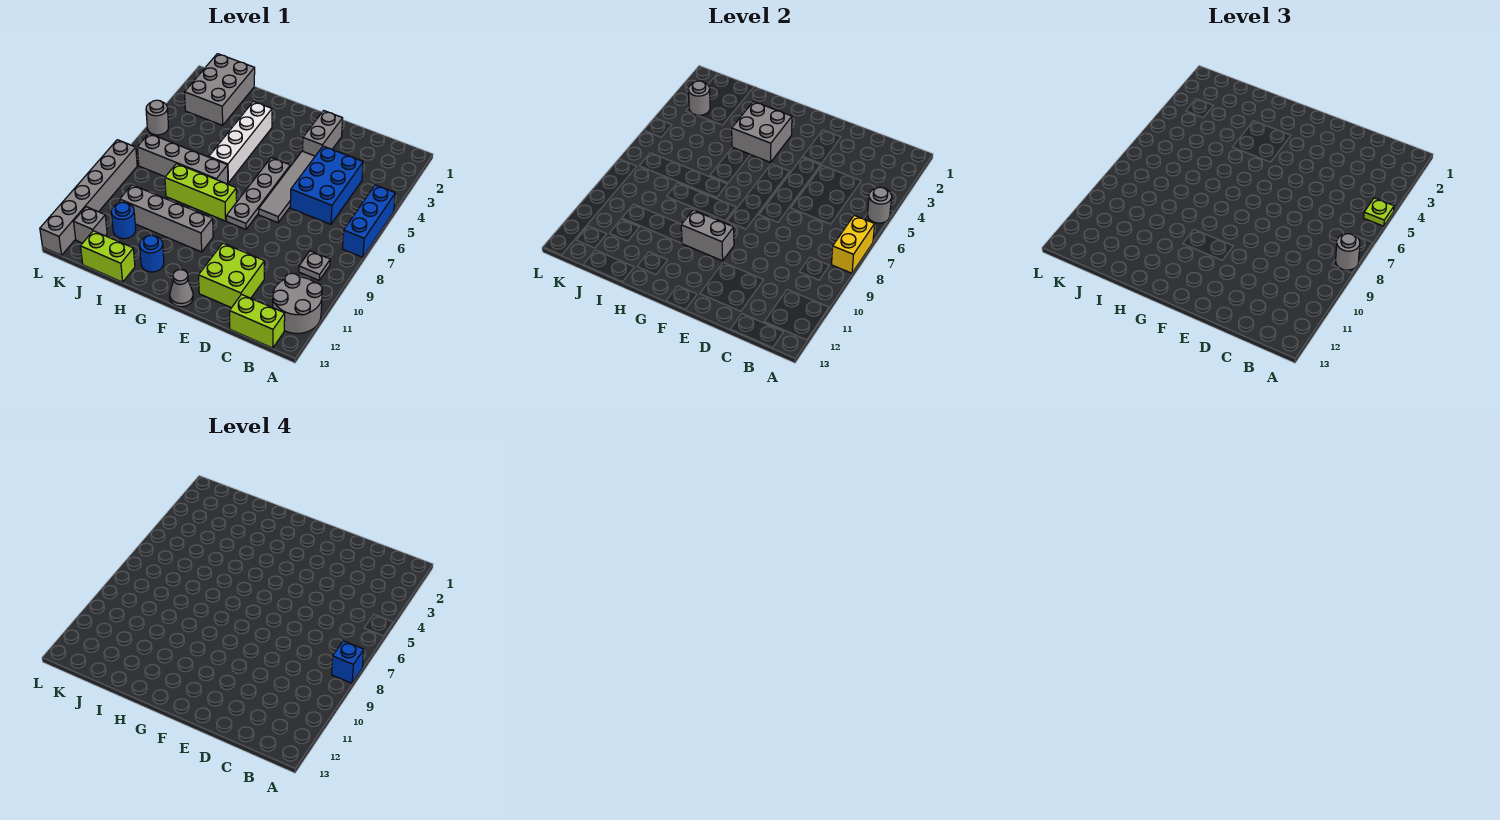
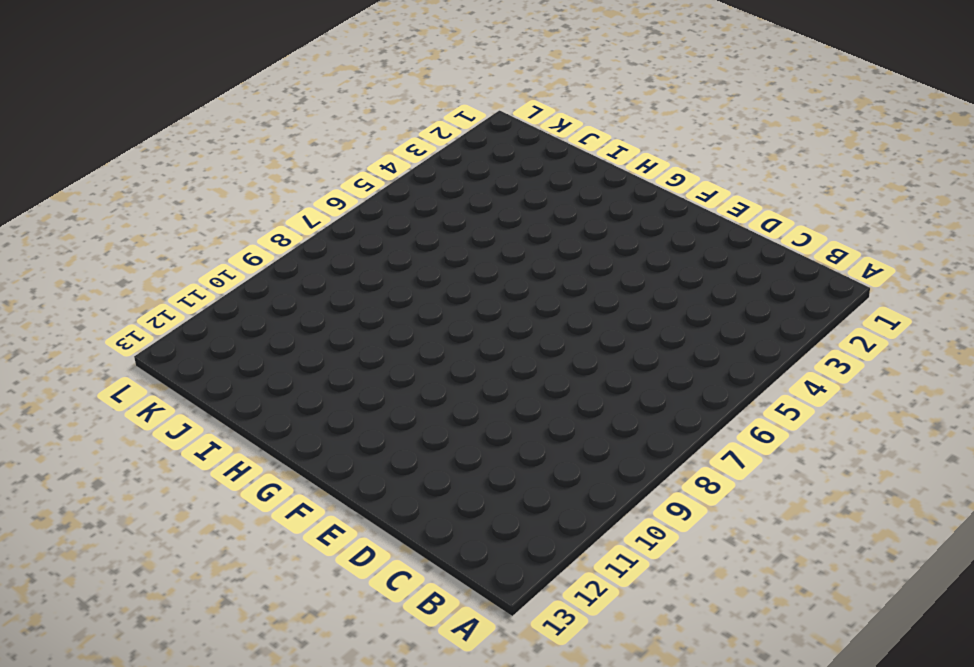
none -> blue 1x3 brick [342,185,395,257]
none -> grey 2x2 round brick [273,273,322,334]
none -> grey 1x1 plate [299,251,330,280]

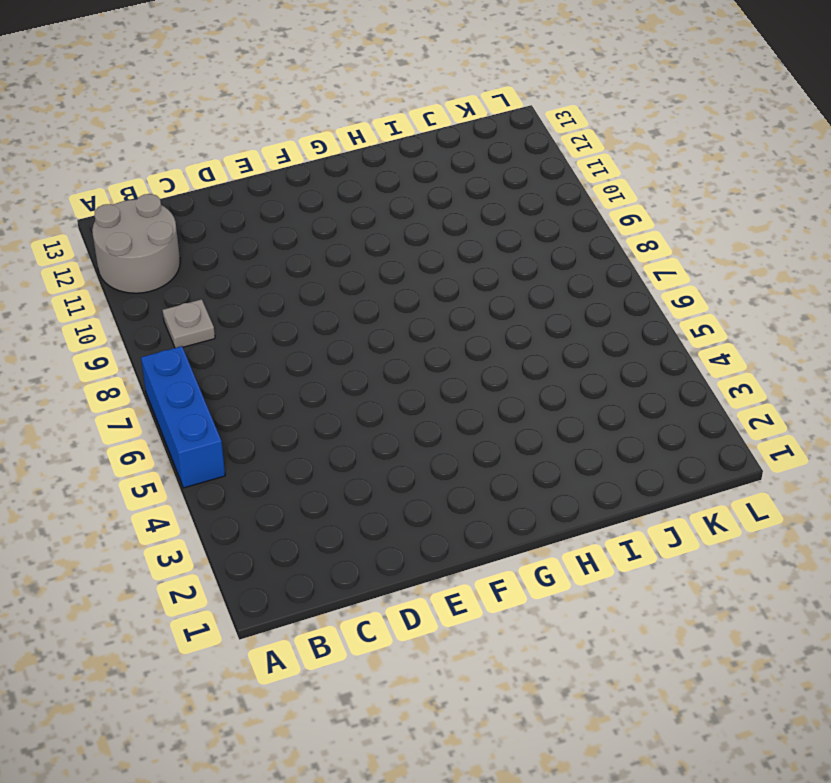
none -> lime 1x2 brick [230,294,285,348]
none -> blue 2x3 brick [290,146,363,224]
none -> lime 2x2 brick [199,243,265,308]

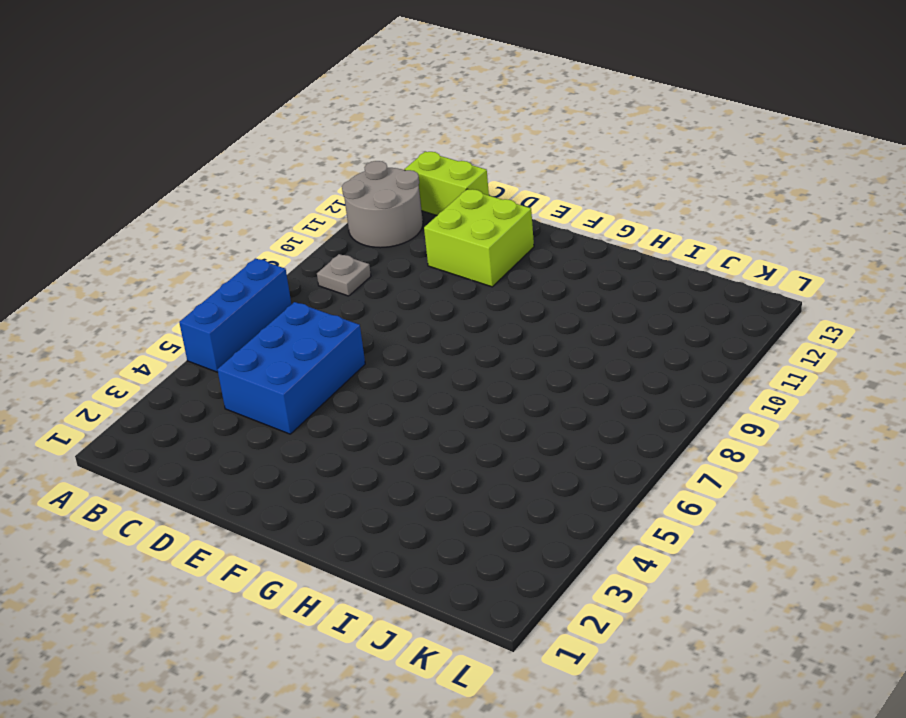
none -> grey 1x2 brick [303,111,343,156]
none -> grey 1x4 tile [259,151,315,223]
none -> grey 1x4 plate [226,158,290,229]

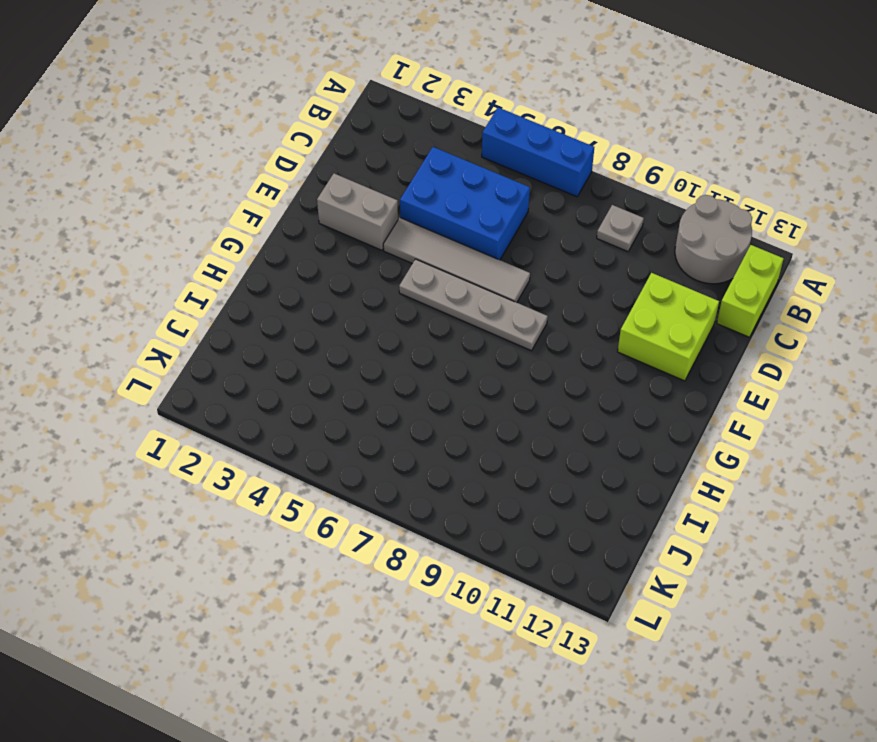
none -> grey 1x1 cone [170,270,193,307]
none -> lime 1x3 brick [165,164,237,221]
none -> grey 1x4 brick [120,185,213,252]

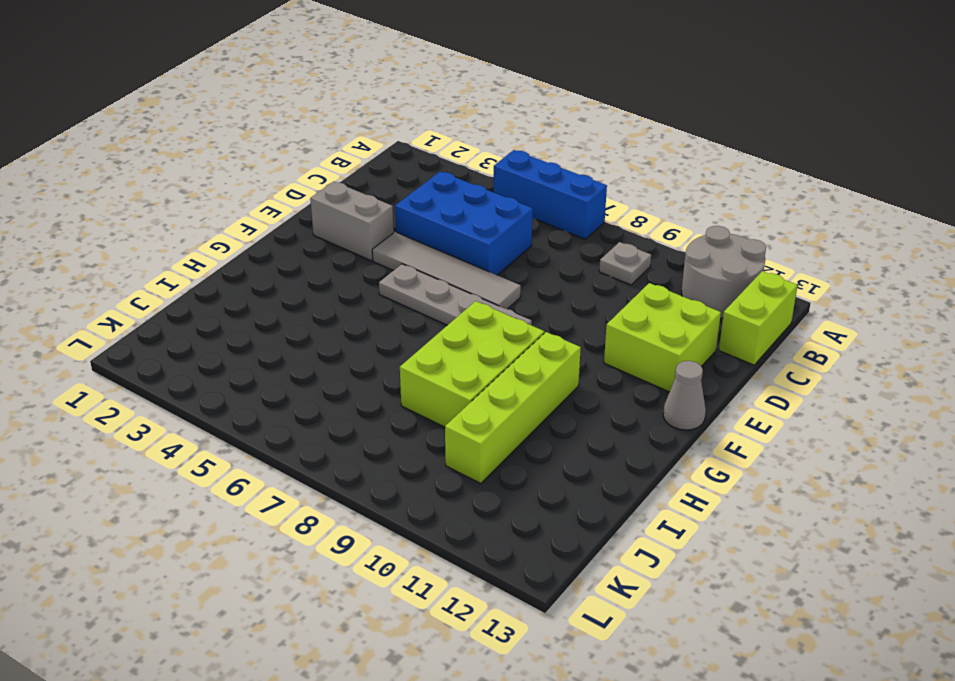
lime 2x3 brick [400,301,544,427] -> lime 1x3 brick [165,164,237,221]
lime 1x4 brick [445,332,581,483] -> grey 1x4 brick [120,185,213,252]
none -> white 1x4 brick [209,102,272,183]
none -> grey 1x4 brick [137,134,228,184]
none -> blue 1x1 round brick [139,235,164,272]

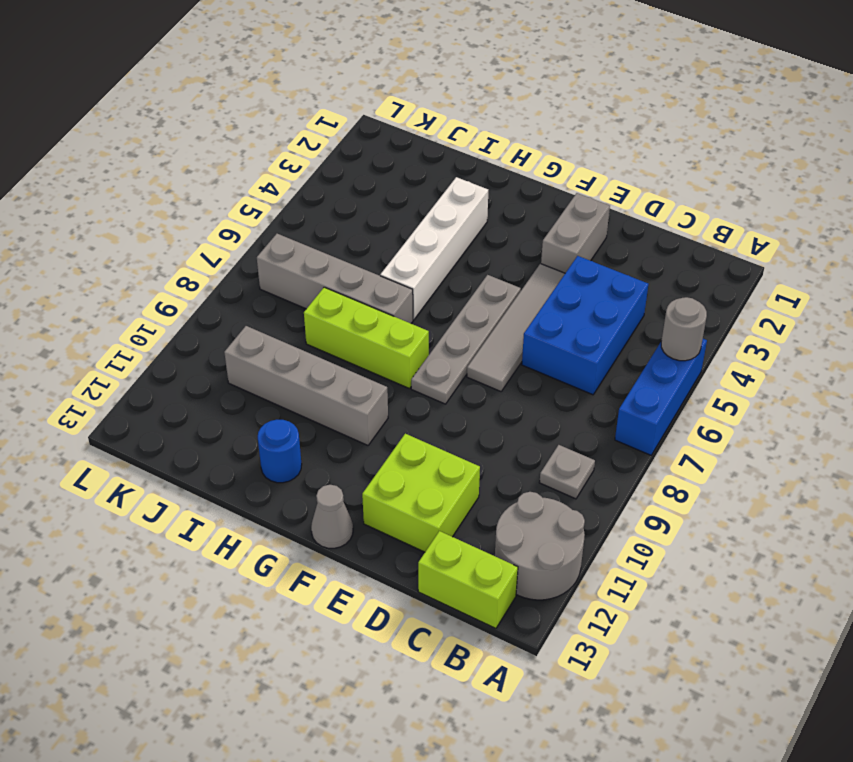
none -> lime 1x2 brick [80,231,135,282]
none -> grey 2x3 brick [185,54,255,125]
none -> blue 1x1 round brick [111,202,136,239]

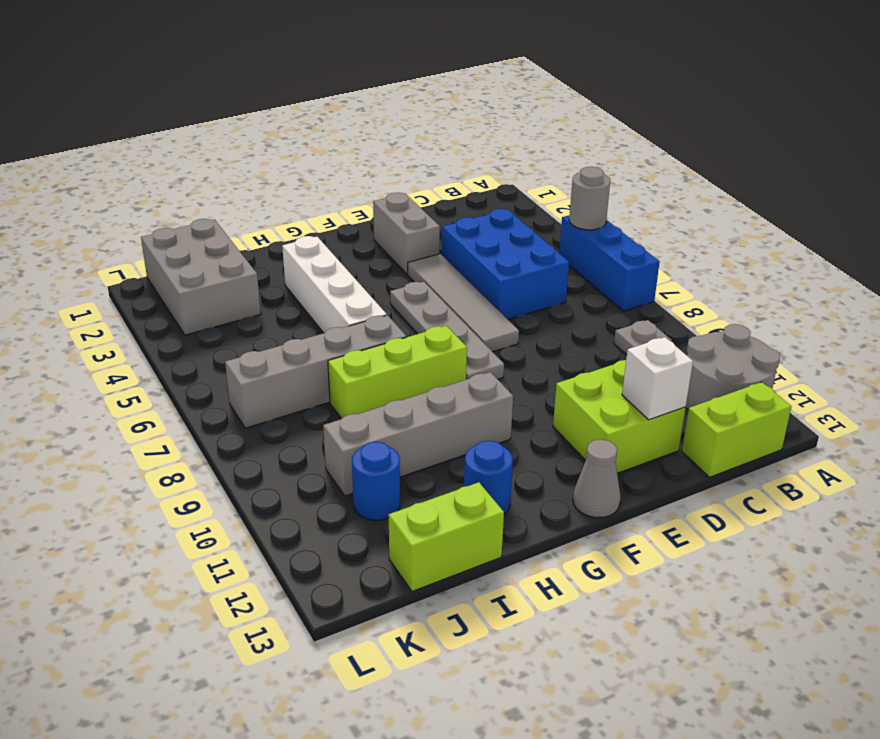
white 1x1 brick [622,337,693,420] -> none
none -> grey 1x1 brick [74,207,107,243]
none -> grey 1x1 round brick [146,100,169,135]
none -> grey 1x6 brick [40,140,137,255]

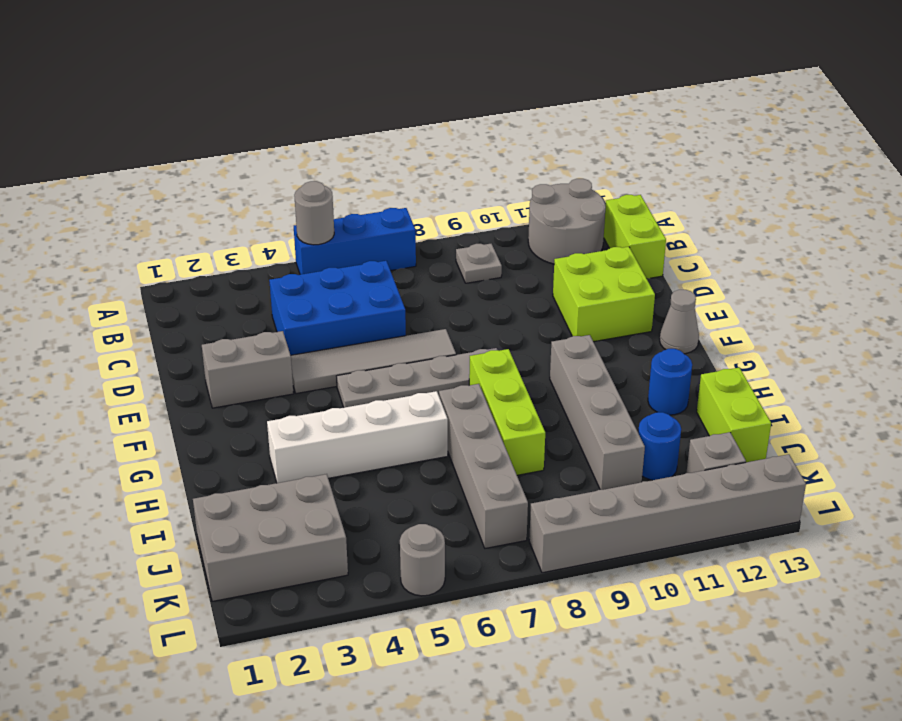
none -> yellow 1x2 brick [832,215,875,273]
none -> grey 1x2 brick [681,210,734,261]
none -> grey 2x2 brick [732,102,792,162]

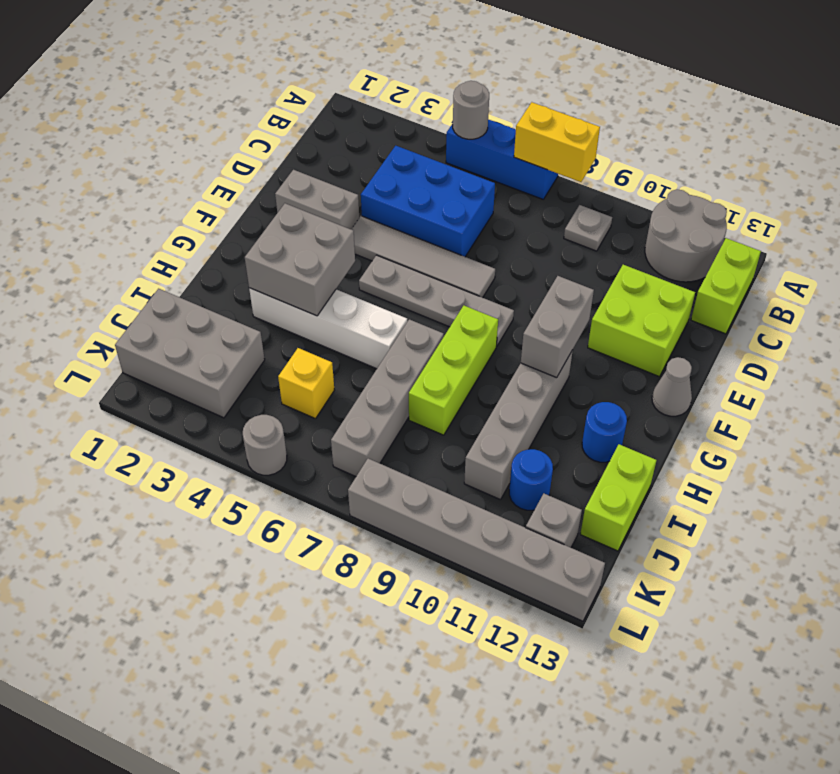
yellow 1x1 brick [278,348,334,419] -> none
none -> grey 1x1 round brick [689,81,710,115]
none -> lime 1x1 plate [1364,198,1394,226]
none -> grey 1x1 round brick [1336,234,1360,270]

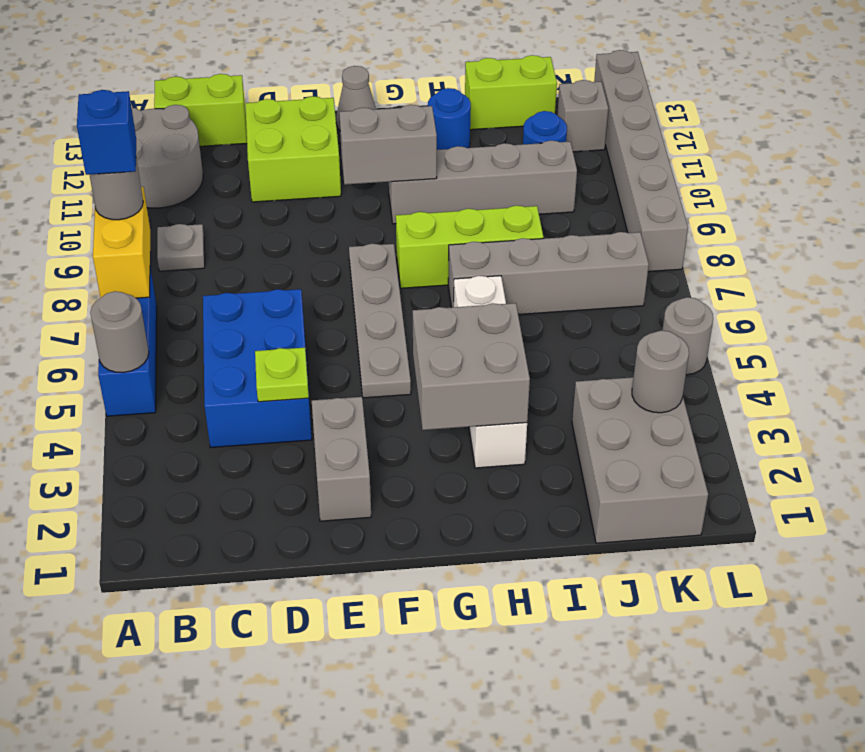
lime 1x1 plate [255,348,309,402] -> lime 1x1 plate moved to [1364,198,1394,226]
none -> grey 1x4 tile [259,151,315,223]

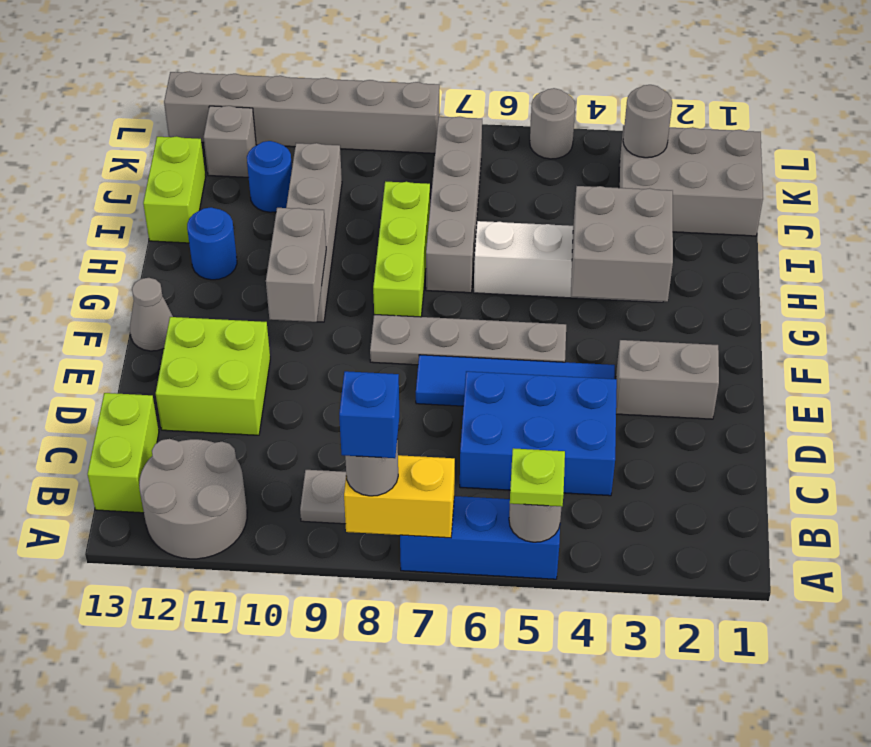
blue 1x4 tile [416,355,615,406] -> grey 1x4 tile [259,151,315,223]

